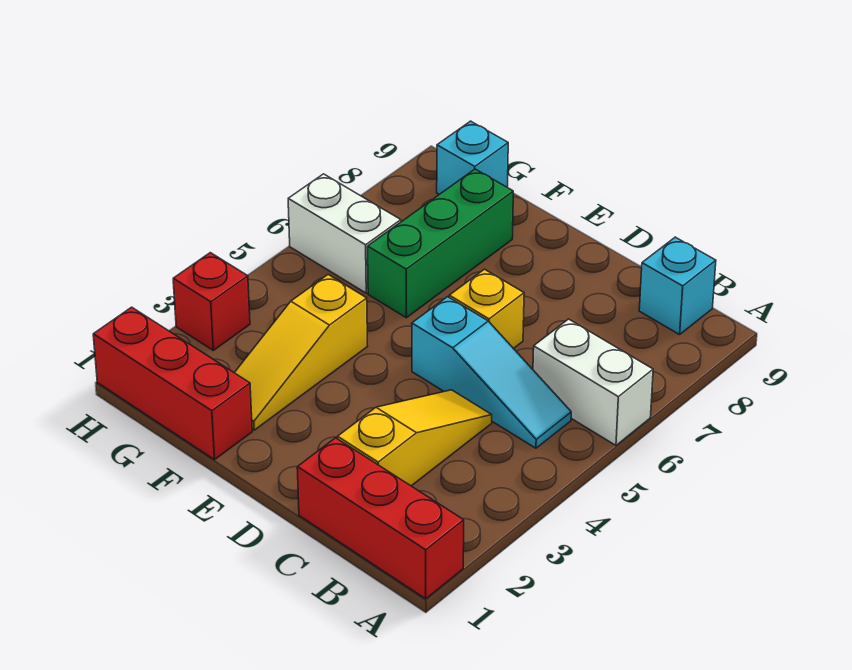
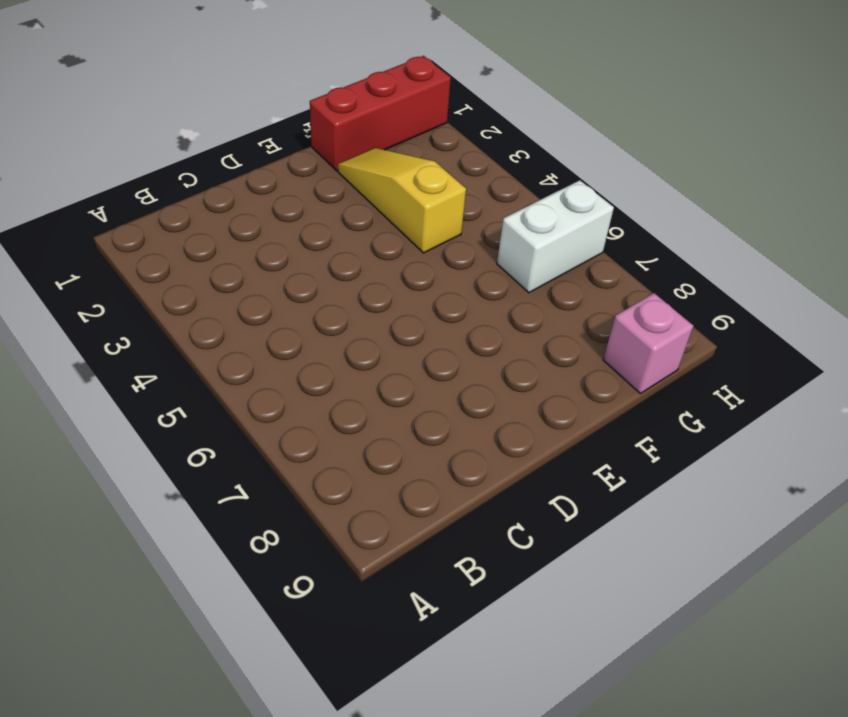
pink 1x1 brick [603,293,693,394] -> cyan 1x1 brick [437,121,508,194]
none -> red 1x3 brick [297,438,464,599]
none -> white 1x2 brick [533,319,653,445]
none -> cyan 1x3 slope [412,297,571,448]

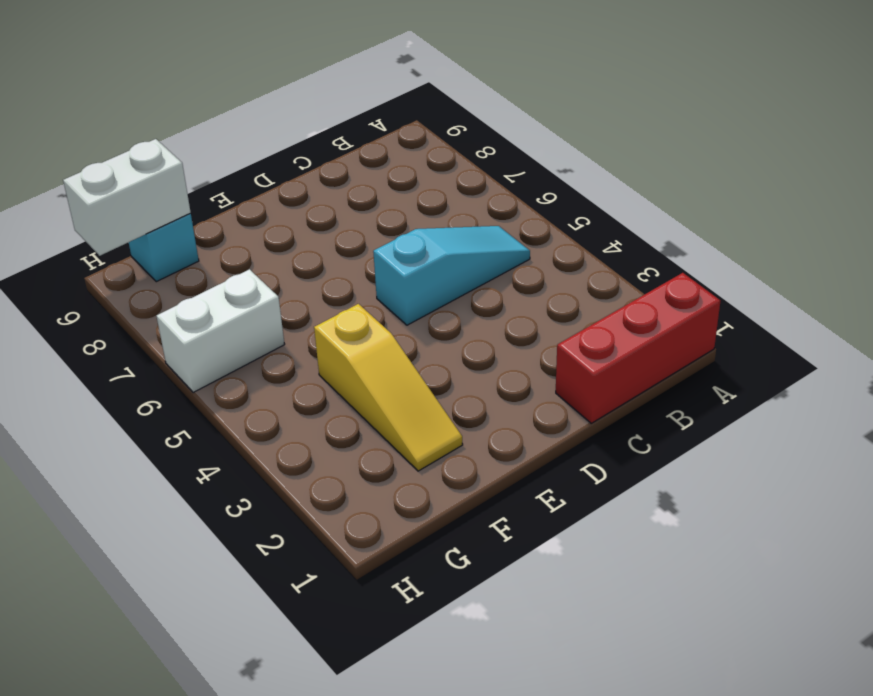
white 1x2 brick [63,139,191,256] -> white 1x2 brick moved to [533,319,653,445]
none -> cyan 1x1 brick [639,237,716,335]
none -> yellow 1x3 slope [338,390,492,486]
none -> yellow 1x1 brick [449,269,524,349]

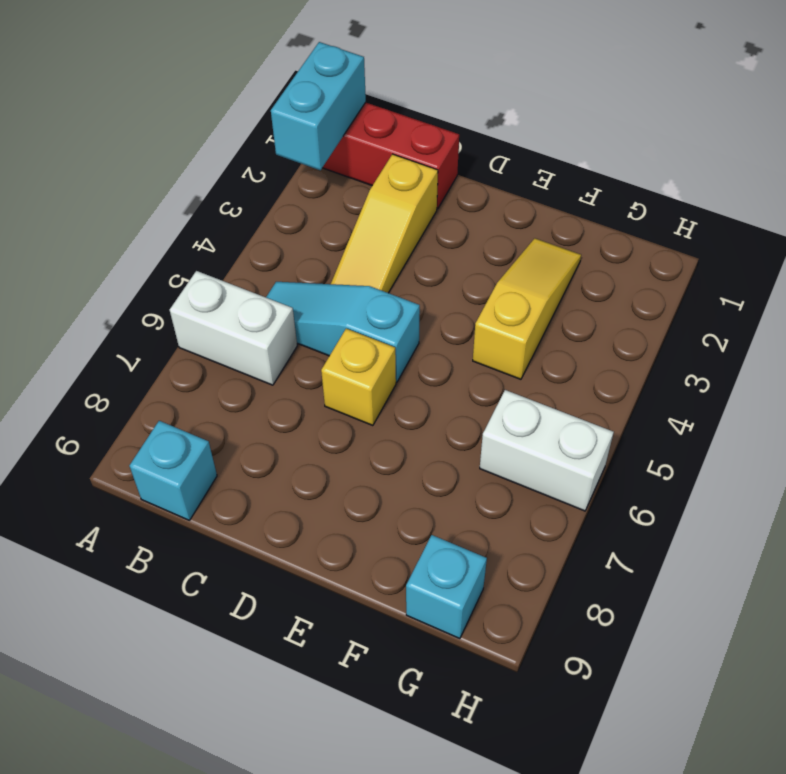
cyan 1x2 brick [271,42,366,170] -> none
none -> red 1x3 brick [93,307,252,460]
none -> green 1x3 brick [368,169,513,318]
none -> red 1x1 brick [173,253,250,350]

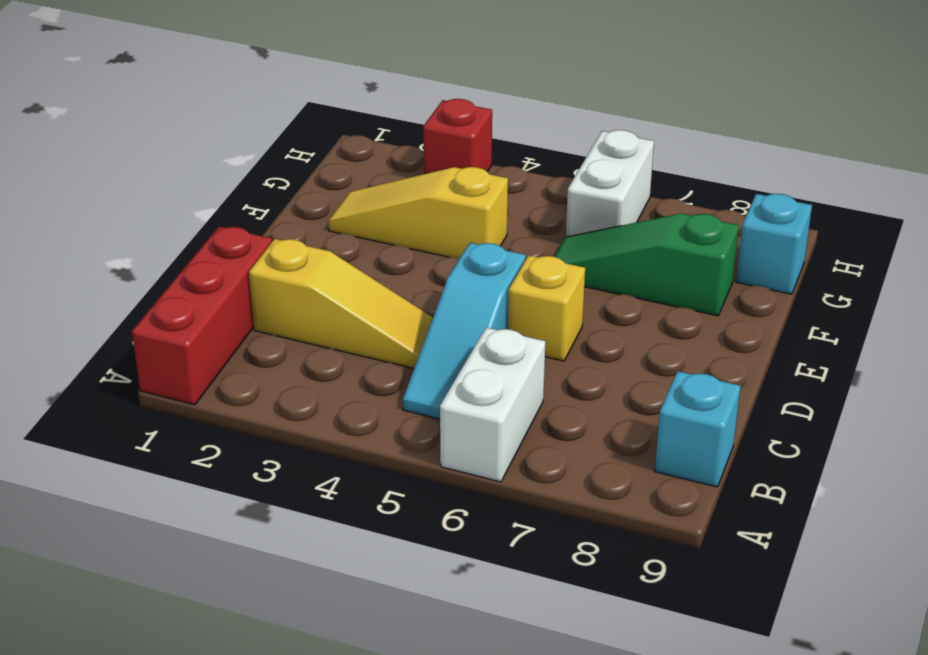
green 1x3 slope [554,213,739,316] -> green 1x3 brick [368,169,513,318]
none -> red 1x3 brick [93,307,252,460]

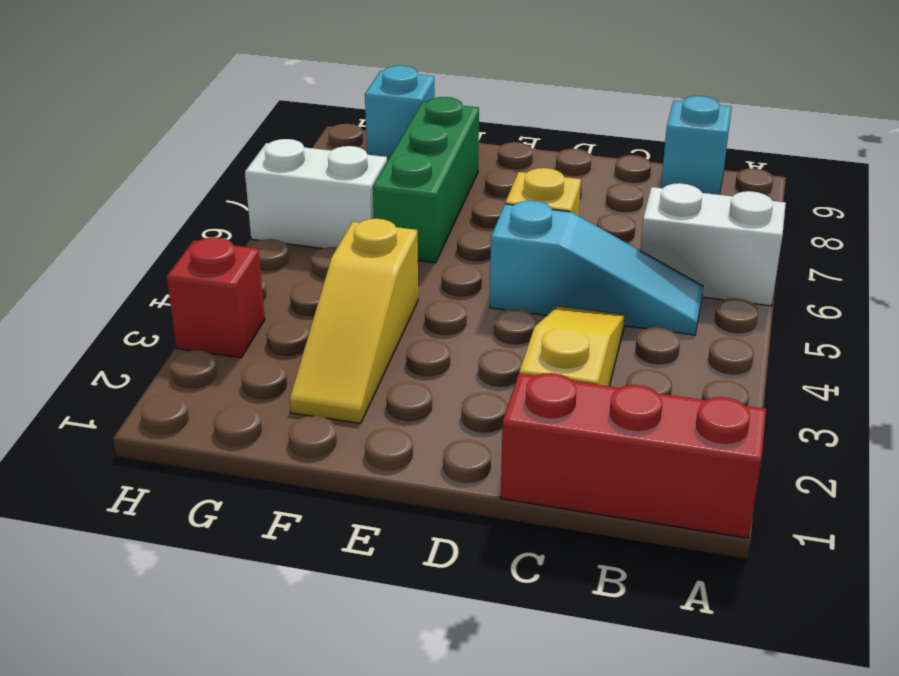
none -> red 1x3 brick [93,307,252,460]

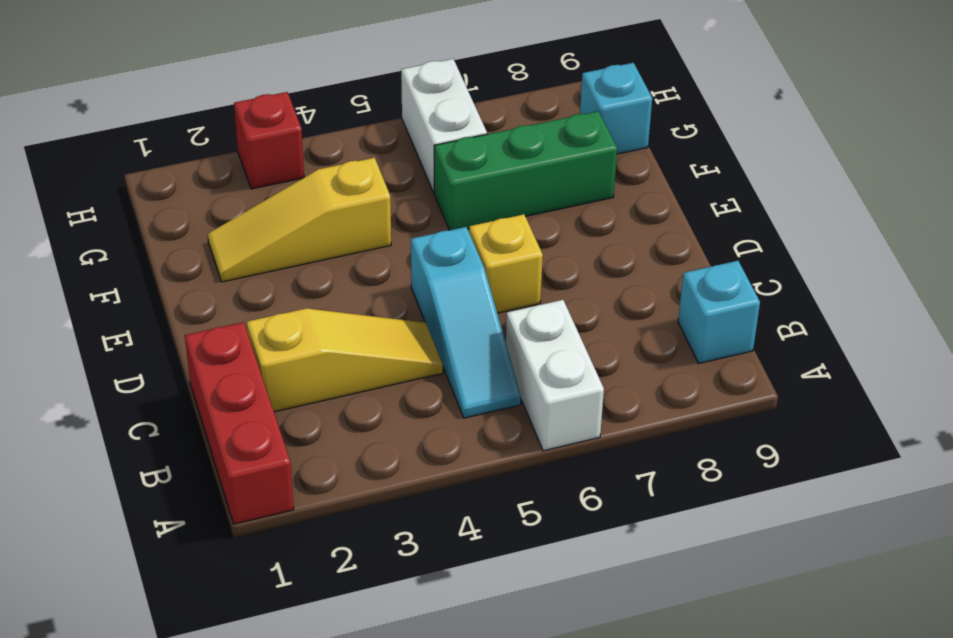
none -> red 1x3 brick [93,307,252,460]

